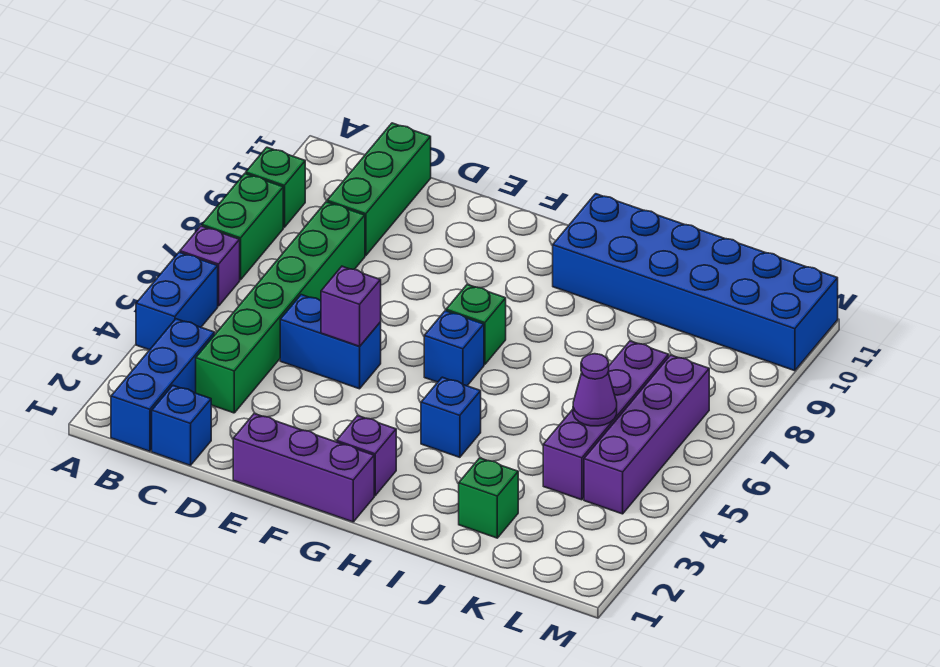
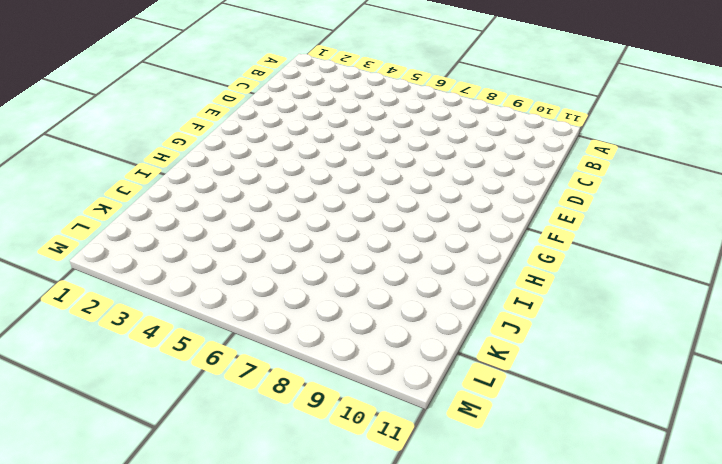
none -> blue 1x2 brick [136,252,218,350]
none -> purple 1x1 brick [180,226,240,306]
none -> green 1x2 brick [202,173,283,280]

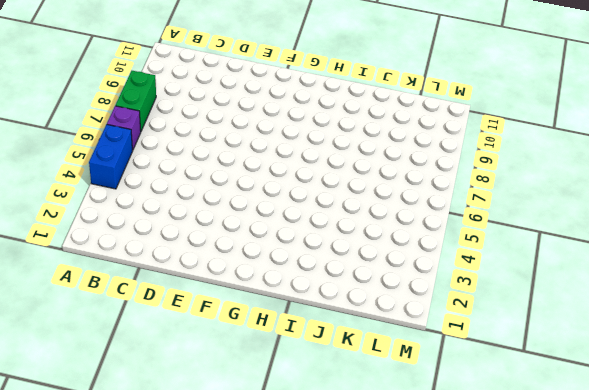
none -> green 1x1 brick [246,147,305,227]
none -> blue 1x3 brick [111,319,215,451]
none -> blue 1x1 brick [152,385,211,466]

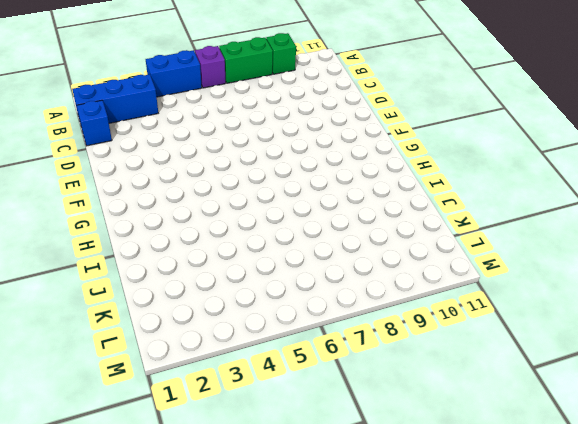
none -> green 1x6 brick [196,202,365,413]
none -> green 1x3 brick [327,123,431,256]
none -> blue 1x2 brick [280,295,381,389]

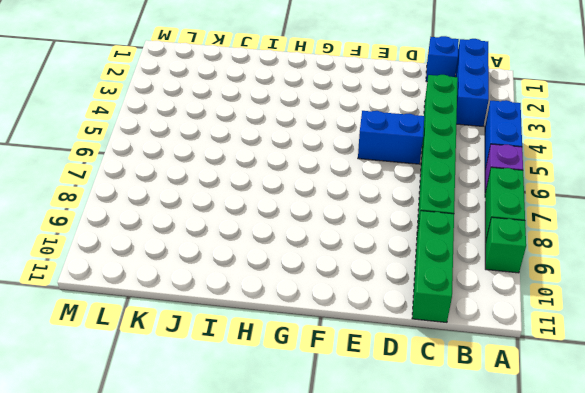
none -> purple 1x3 brick [233,414,374,522]
none -> purple 1x1 brick [337,416,396,496]
none -> blue 1x1 brick [424,311,484,386]

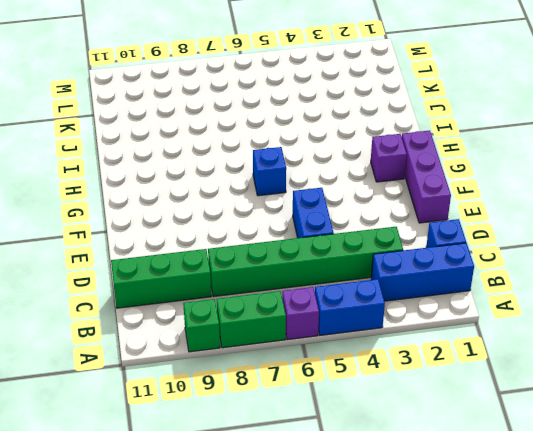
none -> green 1x1 brick [446,284,506,365]
none -> blue 1x1 brick [421,377,481,457]
none -> blue 2x6 brick [553,194,838,371]

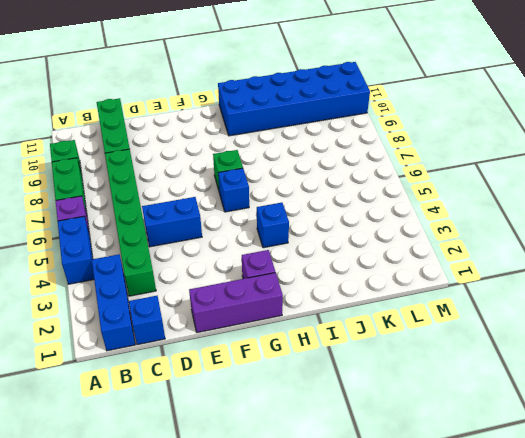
none -> green 1x1 brick [459,458,518,538]
none -> purple 1x4 brick [543,341,669,500]
none -> purple 1x4 brick [584,355,709,514]

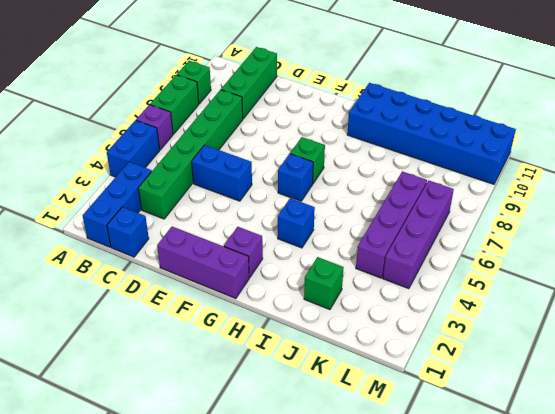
none -> purple 1x1 brick [321,266,381,346]
none -> purple 1x1 cone [573,354,617,426]

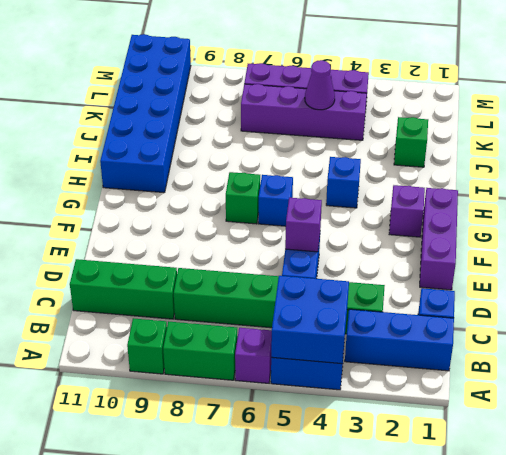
blue 2x2 brick [271,276,349,364] -> none

